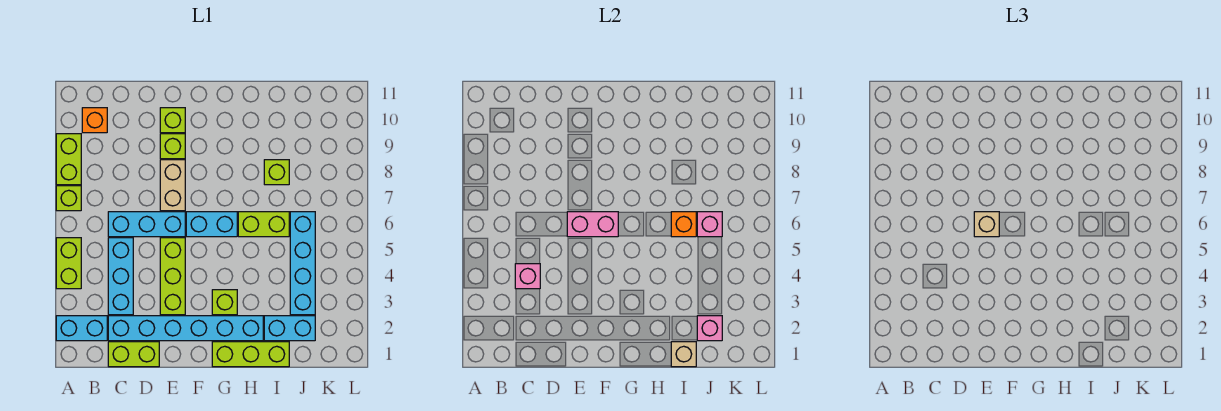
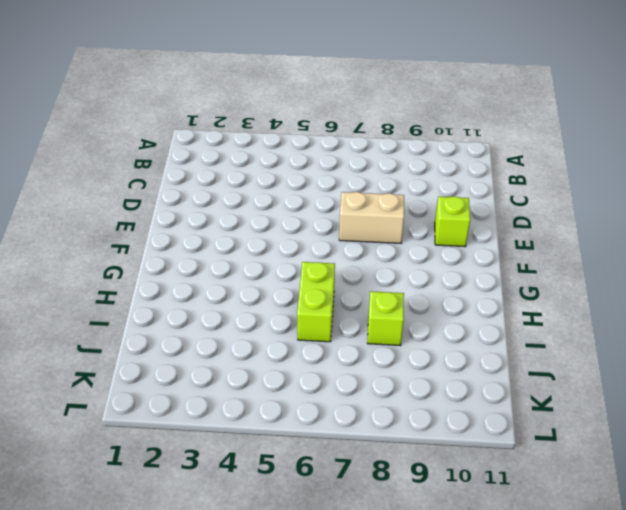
none -> cyan 1x2 brick [56,316,107,341]
none -> lime 1x2 brick [56,238,81,289]
none -> lime 1x1 brick [56,186,81,211]

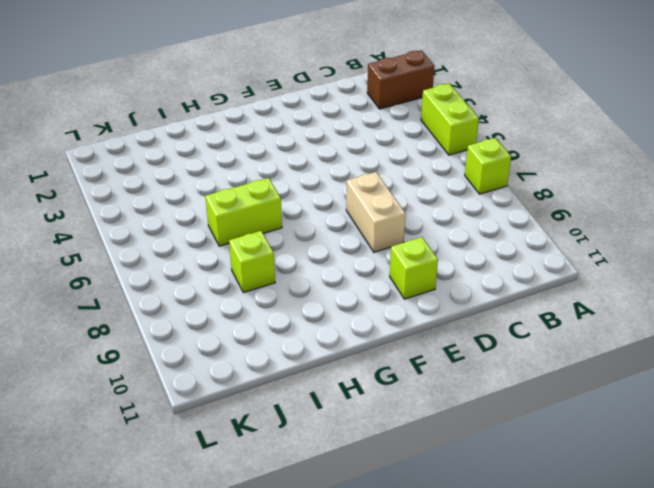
brown 1x2 brick [367,50,435,109] -> cyan 1x2 brick [56,316,107,341]
none -> lime 1x2 brick [56,134,81,185]
none -> orange 1x1 brick [82,108,107,133]
none -> lime 1x2 brick [108,342,159,367]

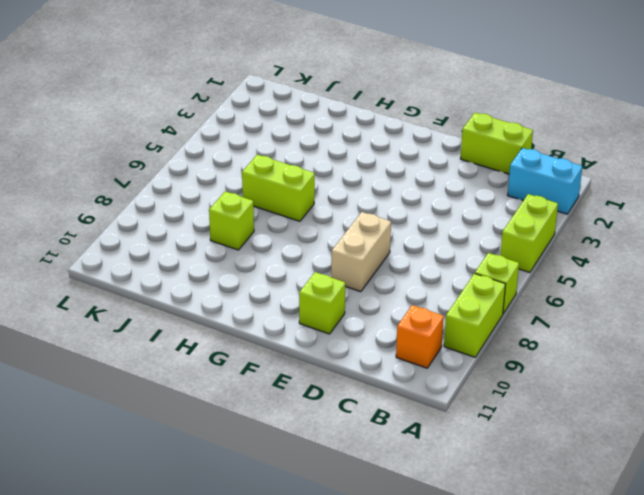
none -> cyan 1x6 brick [108,316,263,341]
none -> cyan 1x3 brick [108,238,133,315]
none -> cyan 1x3 brick [108,212,185,237]

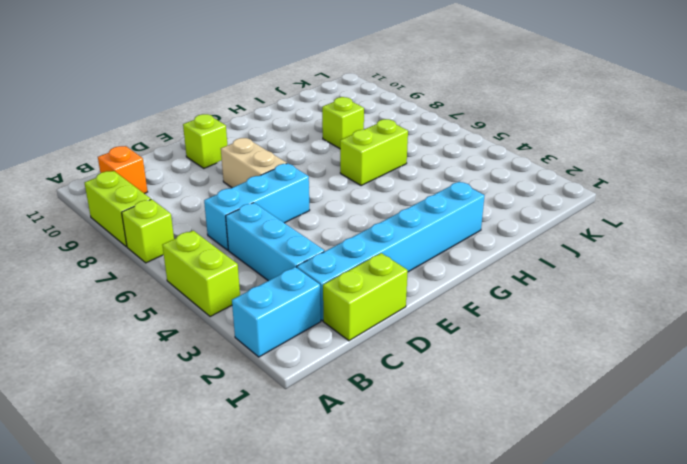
none -> lime 1x3 brick [160,238,185,315]
none -> lime 1x1 brick [160,134,185,159]
none -> cyan 1x2 brick [186,212,237,237]

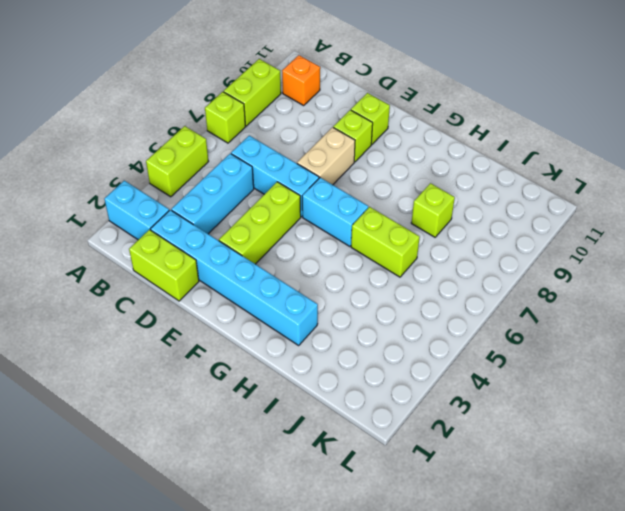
none -> lime 1x3 brick [212,342,289,367]
none -> lime 1x1 brick [212,290,237,315]
none -> cyan 1x2 brick [264,316,315,341]

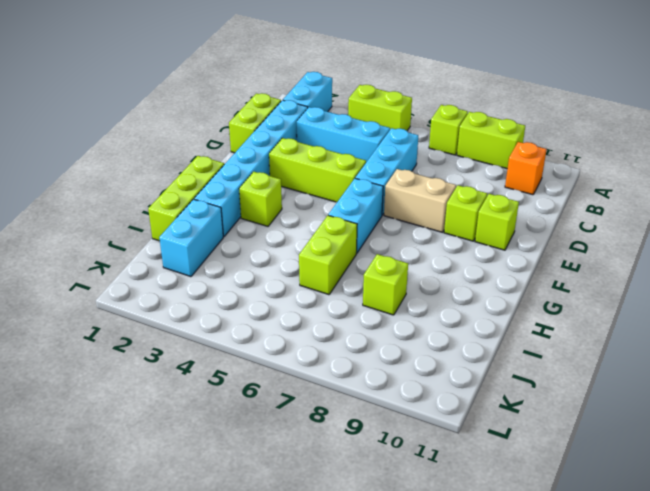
none -> cyan 1x4 brick [290,212,315,315]
none -> pink 1x1 brick [515,264,540,289]
none -> pink 1x2 brick [567,212,618,237]

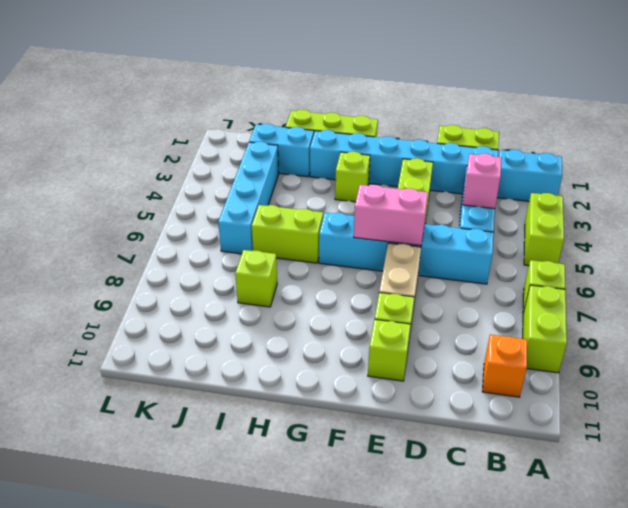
none -> tan 1x1 brick [671,342,696,367]
none -> orange 1x1 brick [671,212,696,237]
none -> pink 1x1 brick [697,316,722,341]

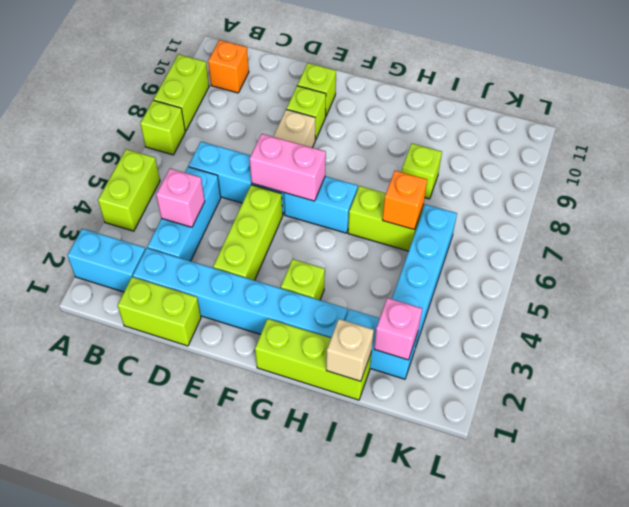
none -> pink 1x1 brick [697,212,722,237]
none -> tan 1x1 brick [974,212,999,237]

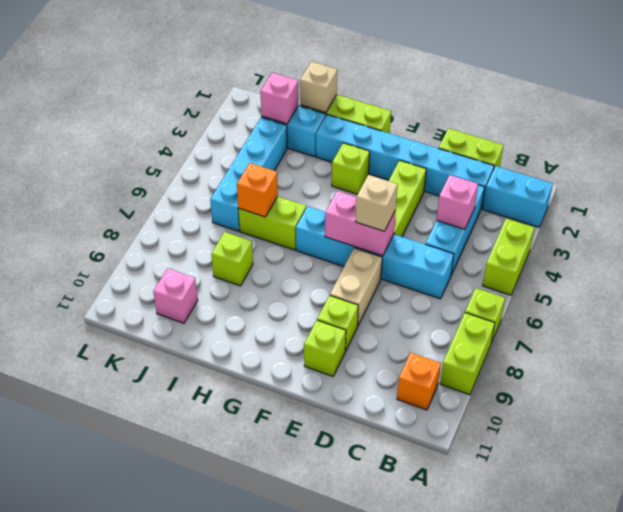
pink 1x1 brick [153,268,198,323] -> pink 1x1 brick moved to [697,212,722,237]

